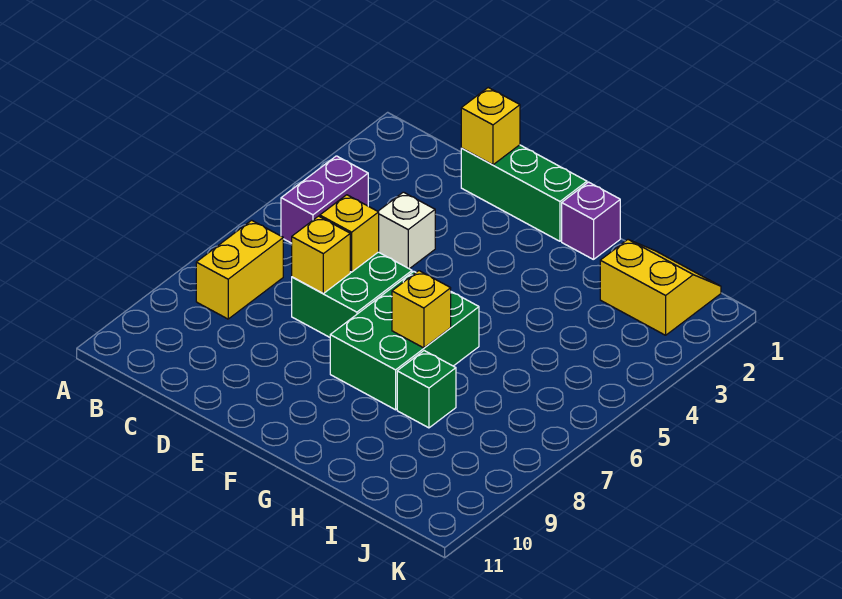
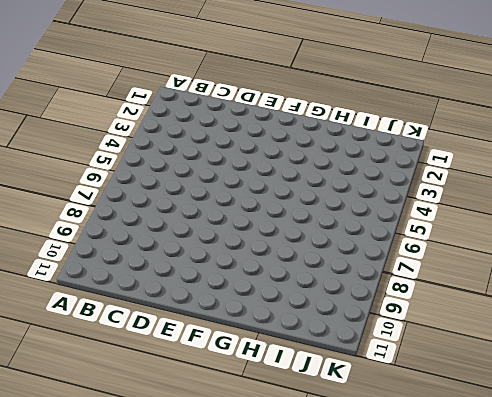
none -> purple 1x2 brick [281,156,368,243]
none -> yellow 1x2 brick [196,220,283,319]
none -> green 1x3 brick [461,145,587,241]

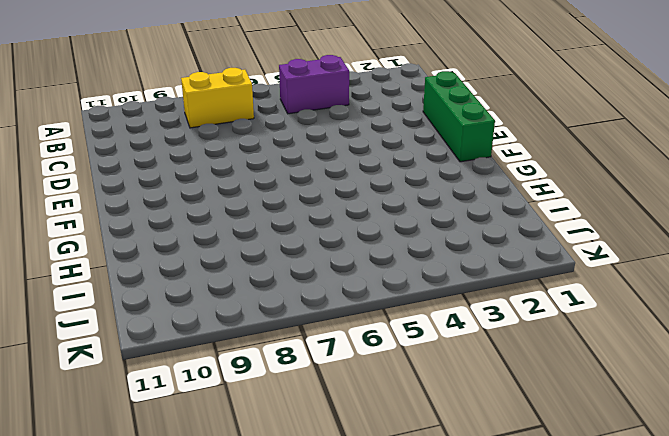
none -> white 1x1 brick [378,192,435,269]
none -> green 2x2 brick [292,252,412,337]
none -> green 2x3 brick [330,271,479,410]

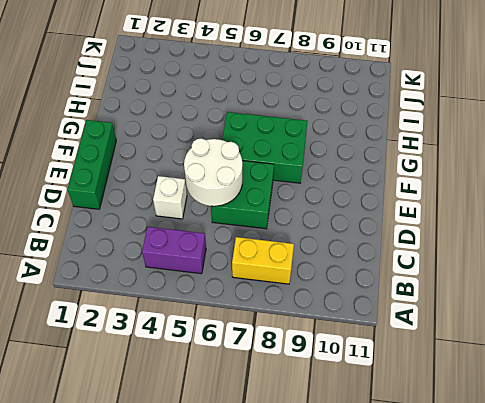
white 2x2 round brick [184,139,242,206] -> yellow 1x1 brick [320,195,379,272]
none -> purple 1x1 brick [562,182,620,260]
none -> green 1x1 brick [397,351,456,428]
none -> yellow 2x2 slope [600,240,721,335]

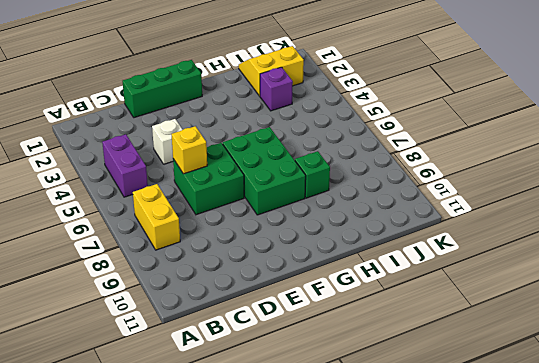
purple 1x1 brick [260,67,293,111] -> purple 1x1 brick moved to [562,182,620,260]
none -> yellow 1x1 brick [461,88,520,165]
none -> yellow 1x1 brick [292,216,350,293]
none -> yellow 1x1 brick [392,271,451,348]

